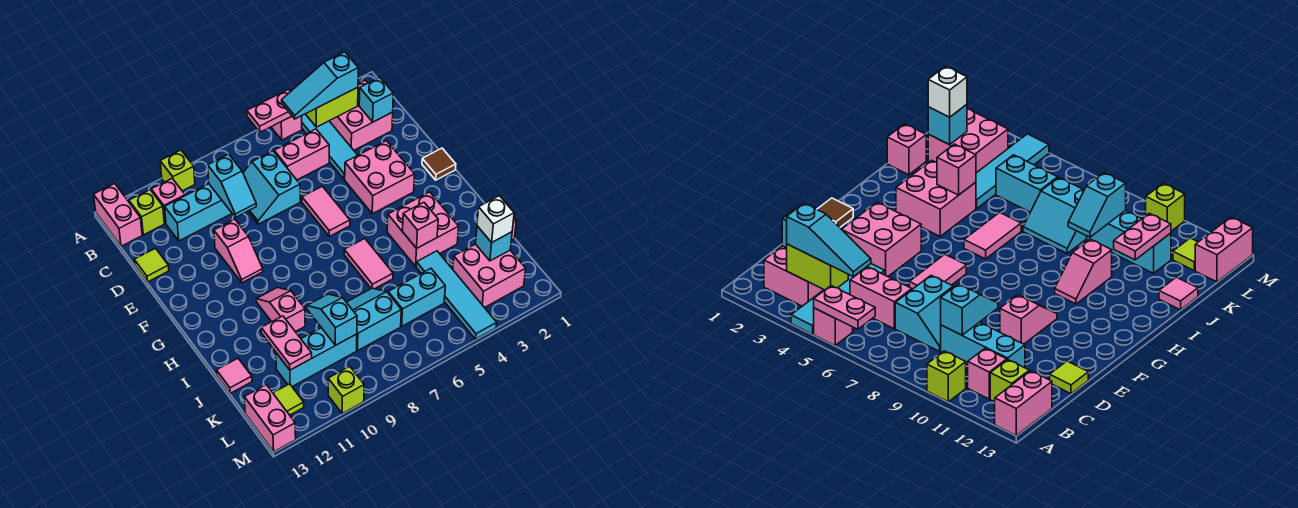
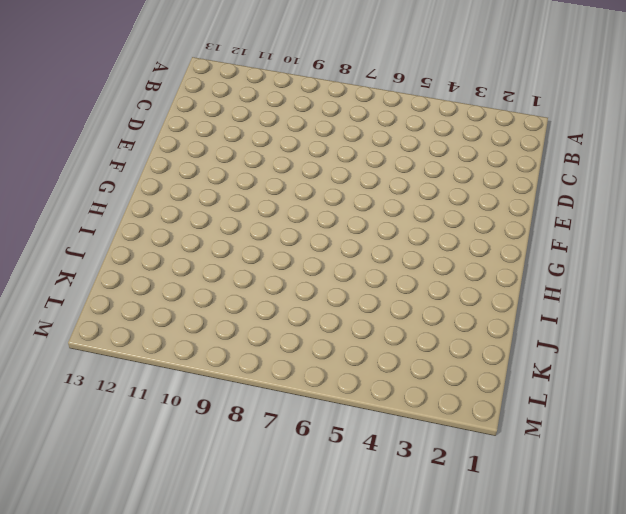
none -> cyan 1x4 tile [302,114,358,179]
none -> pink 1x1 brick [271,116,302,140]
none -> lime 1x1 brick [160,150,195,191]
none -> pink 1x2 brick [94,184,142,246]

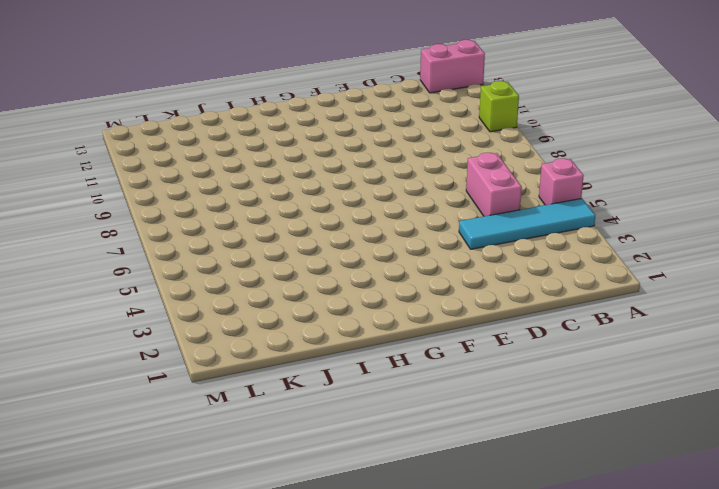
none -> pink 2x2 brick [330,80,393,150]
none -> pink 1x1 brick [151,179,185,224]
none -> lime 1x1 brick [129,190,164,235]
none -> cyan 2x2 slope [243,151,300,224]

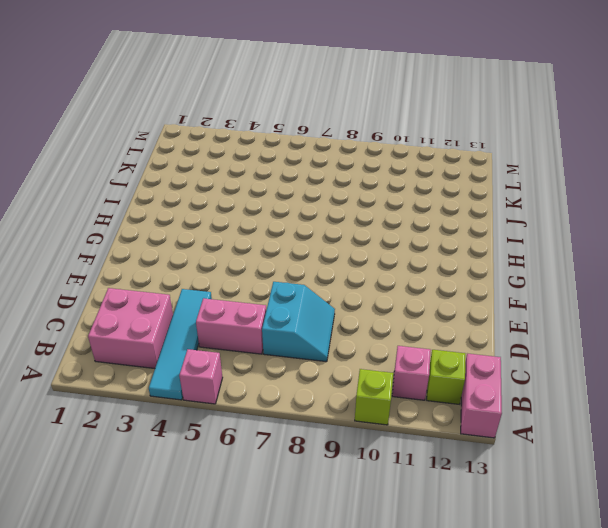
none -> cyan 1x3 brick [165,184,232,241]
none -> lime 1x1 tile [134,248,169,282]
none -> pink 2x2 brick [345,141,415,214]
none -> pink 1x2 tile [302,186,350,236]

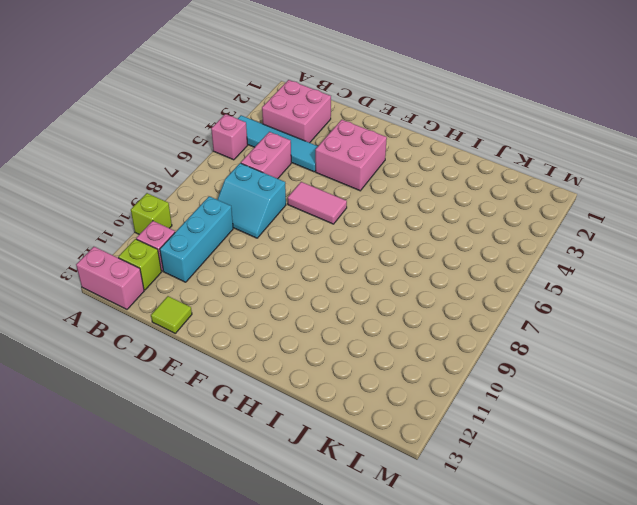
none -> pink 1x2 slope [214,219,263,283]
none -> brown 1x1 tile [422,148,456,180]
none -> pink 2x2 brick [387,192,459,266]
none -> pink 1x2 tile [344,239,393,289]

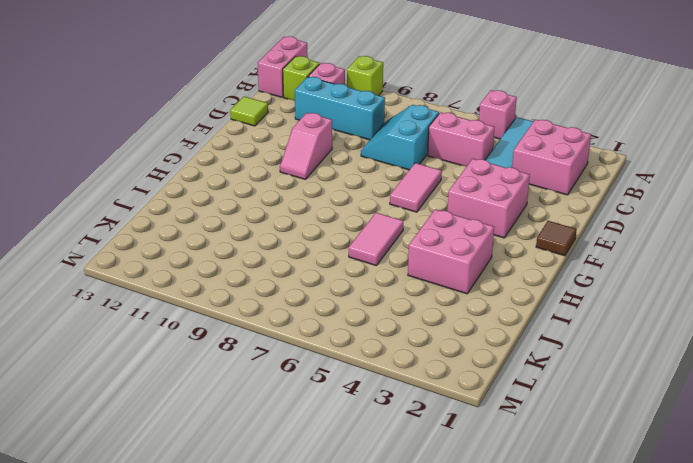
none -> pink 1x2 slope [256,288,305,332]
none -> pink 1x1 brick [887,124,926,175]
none -> cyan 1x4 tile [416,251,497,339]
none -> cyan 2x2 slope [347,288,401,350]

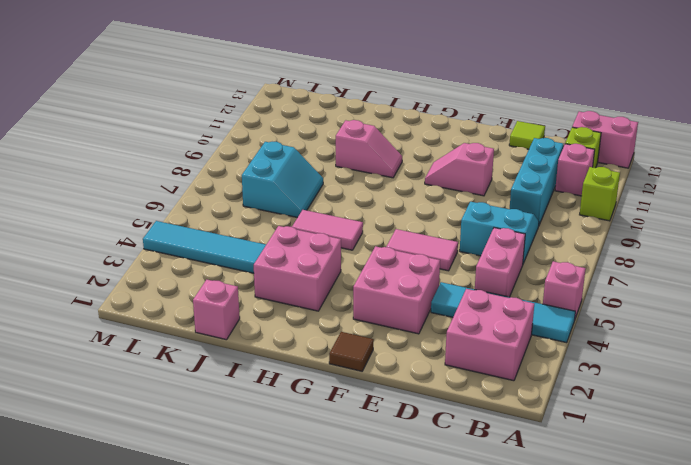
none -> pink 1x1 tile [216,358,252,393]
none -> pink 2x2 brick [453,244,526,308]
none -> cyan 1x2 brick [388,269,445,326]
none -> cyan 1x3 brick [276,328,357,387]

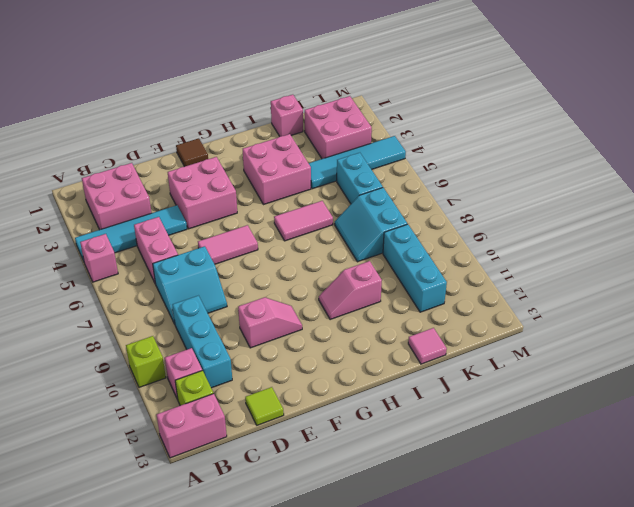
none -> lime 1x1 tile [273,384,304,415]
none -> pink 1x2 brick [244,385,296,452]
none -> lime 1x1 brick [328,366,364,413]
none -> pink 1x2 plate [247,90,292,132]

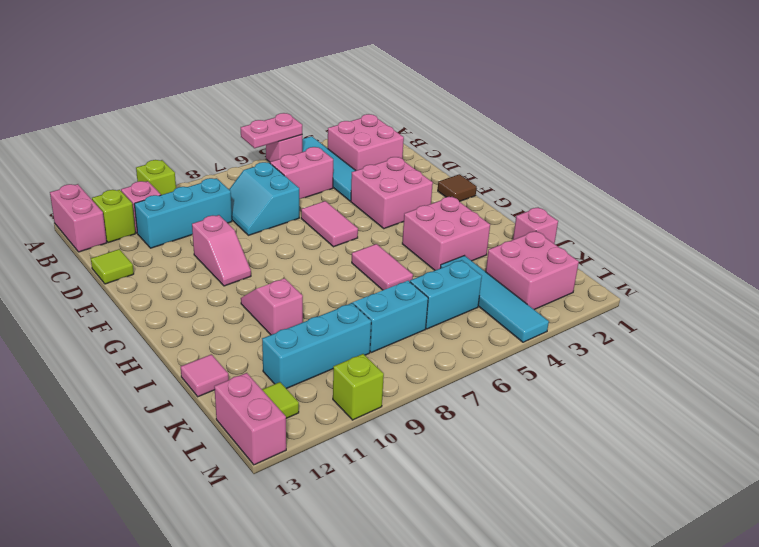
none -> lime 1x2 brick [306,87,358,127]
none -> cyan 1x1 brick [359,77,393,122]
none -> cyan 1x2 slope [208,154,256,217]
none -> pink 1x1 brick [403,202,438,248]

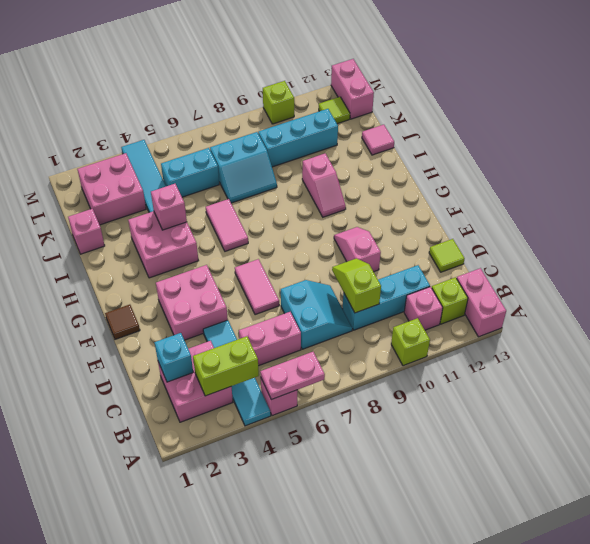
lime 1x2 slope [332,258,381,313] -> cyan 1x2 slope [208,154,256,217]
none -> cyan 1x2 slope [307,294,357,345]
none -> pink 1x2 plate [261,316,312,370]
none -> cyan 1x1 brick [476,226,512,261]
none -> cyan 1x3 slope [282,52,358,119]

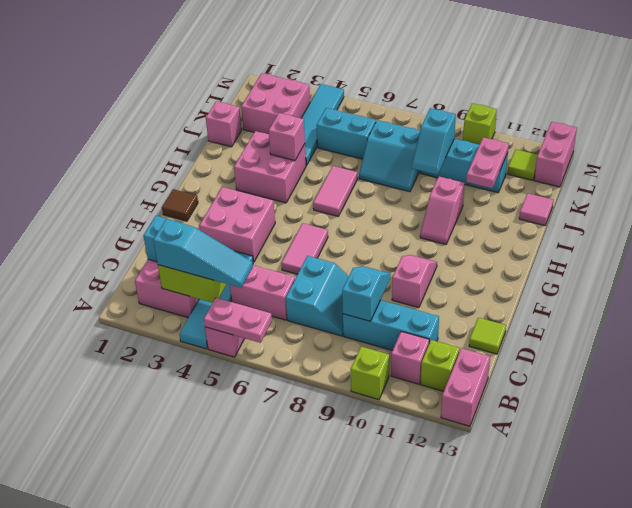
none -> cyan 1x1 brick [476,226,512,261]
none -> white 1x1 brick [477,196,514,242]

